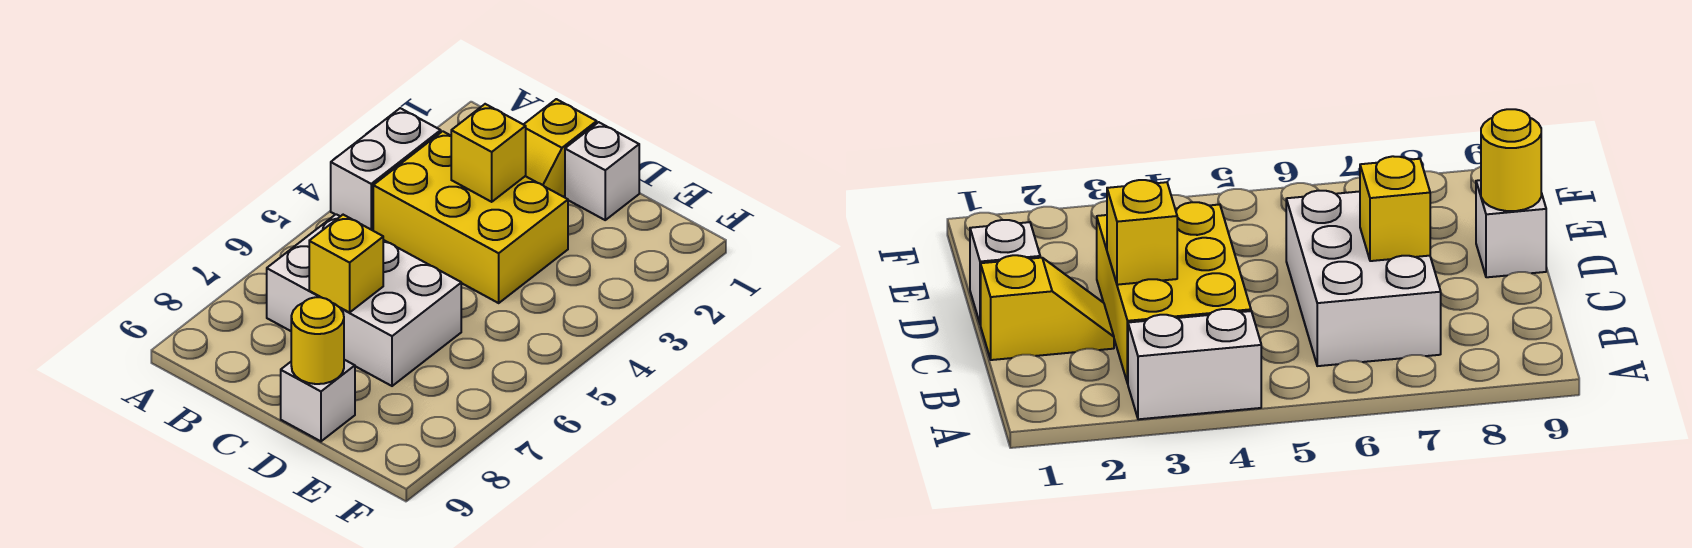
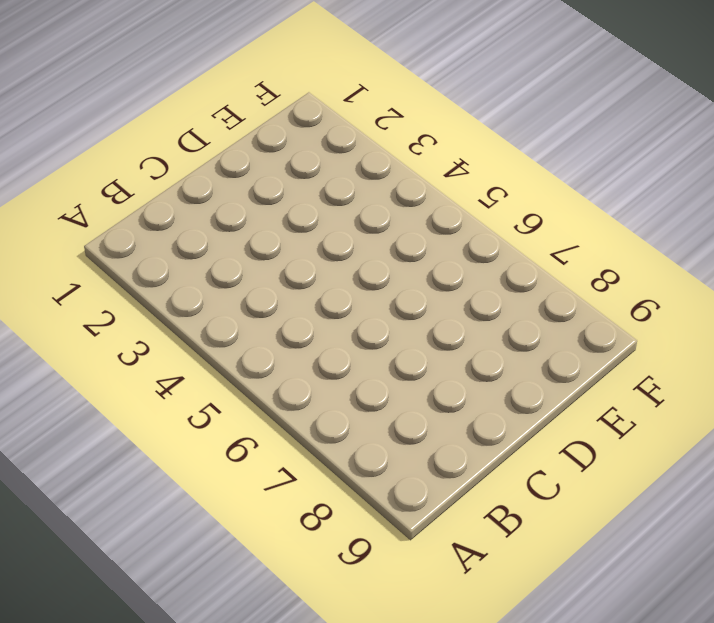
none -> white 1x2 brick [331,108,441,230]
none -> yellow 2x3 brick [373,131,568,303]

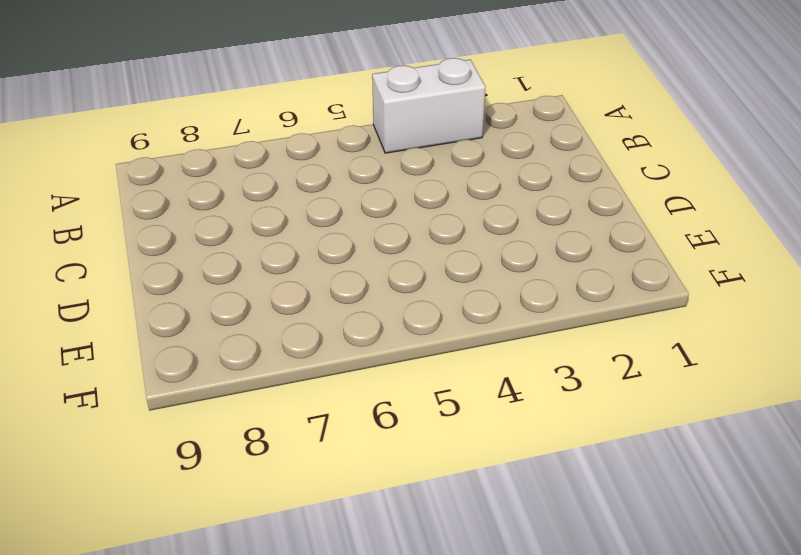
none -> yellow 2x3 brick [373,131,568,303]
none -> white 2x3 brick [267,214,461,386]

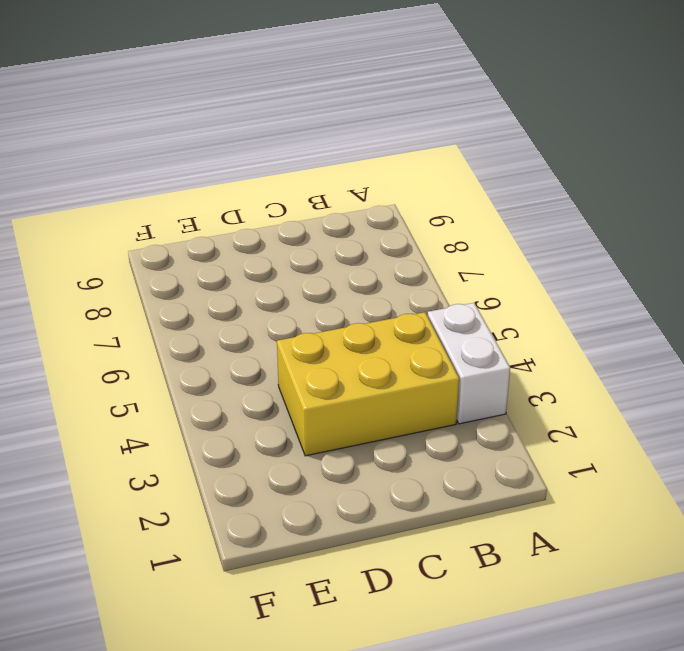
none -> white 2x3 brick [267,214,461,386]
none -> yellow 1x2 slope [523,99,597,197]

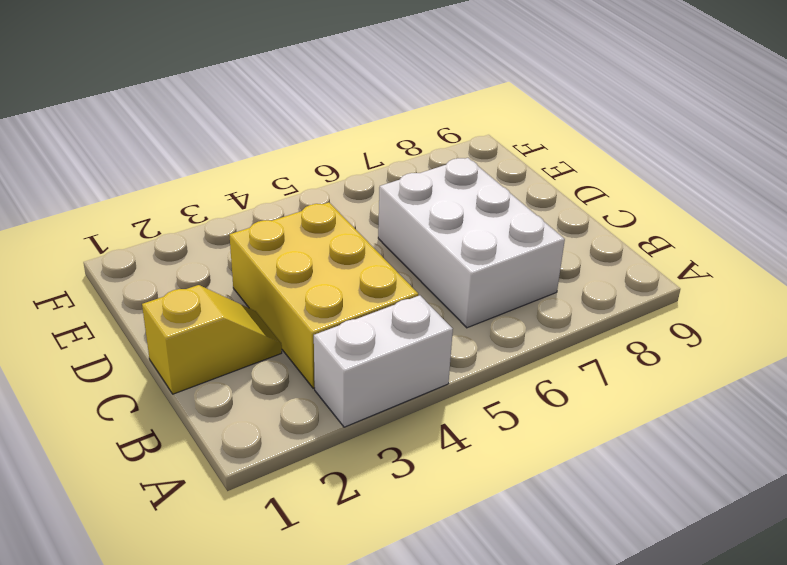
none -> white 1x1 brick [565,122,639,220]
none -> white 1x1 brick [281,360,355,441]

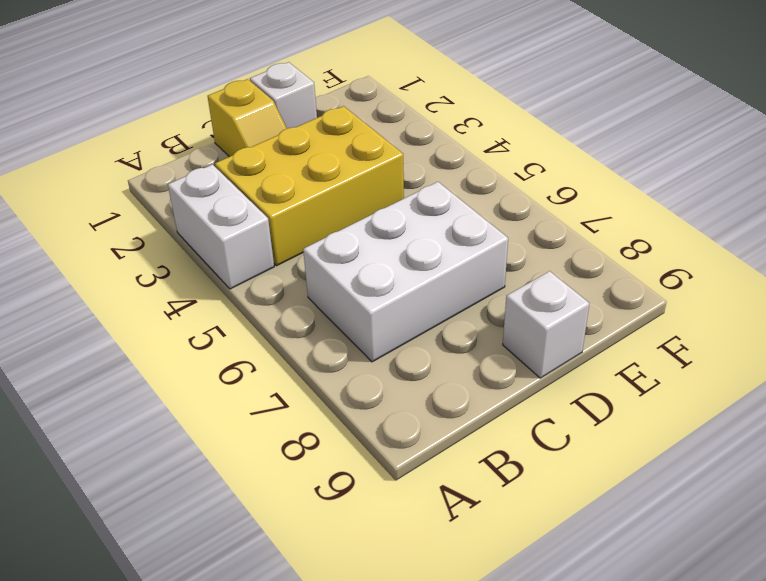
none -> yellow 1x1 brick [451,104,526,202]
none -> yellow 1x1 brick [309,215,383,312]

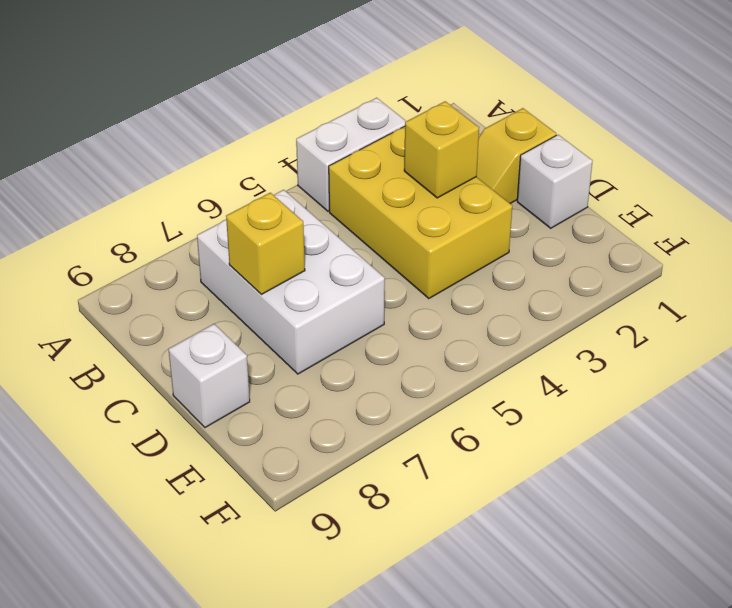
none -> yellow 1x1 round brick [291,297,344,384]

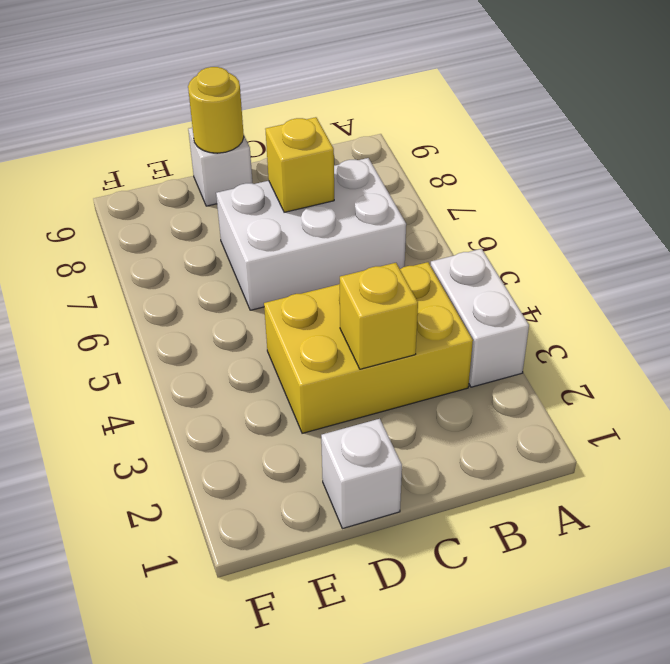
none -> yellow 1x2 slope [523,99,597,197]

